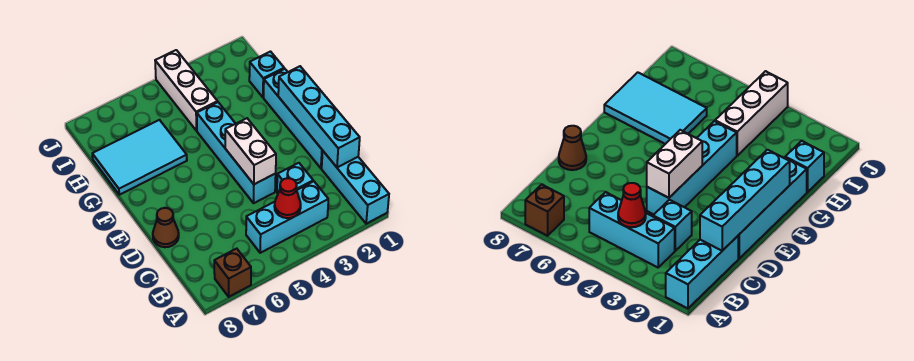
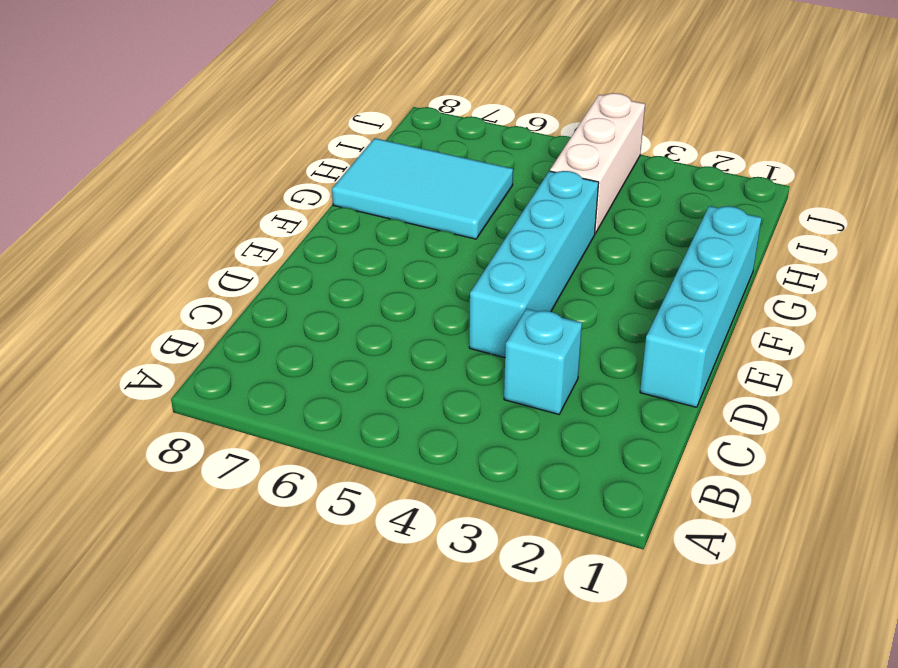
none -> cyan 1x3 brick [322,151,389,224]
none -> brown 1x1 brick [214,249,251,297]
none -> cyan 1x3 brick [246,181,328,253]

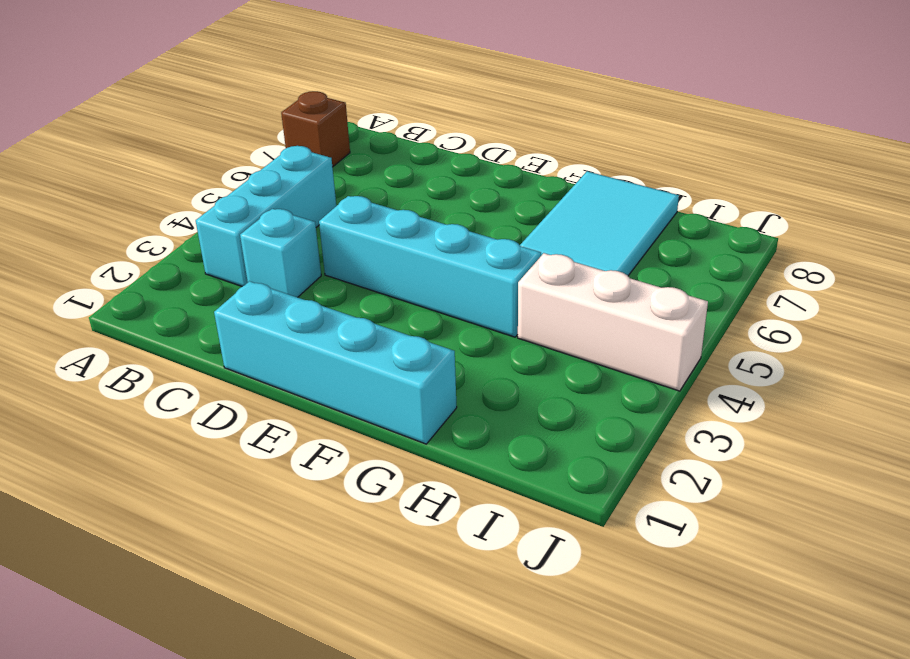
none -> cyan 1x3 brick [322,151,389,224]
none -> brown 1x1 cone [153,208,179,247]
none -> cyan 1x1 brick [249,52,284,97]

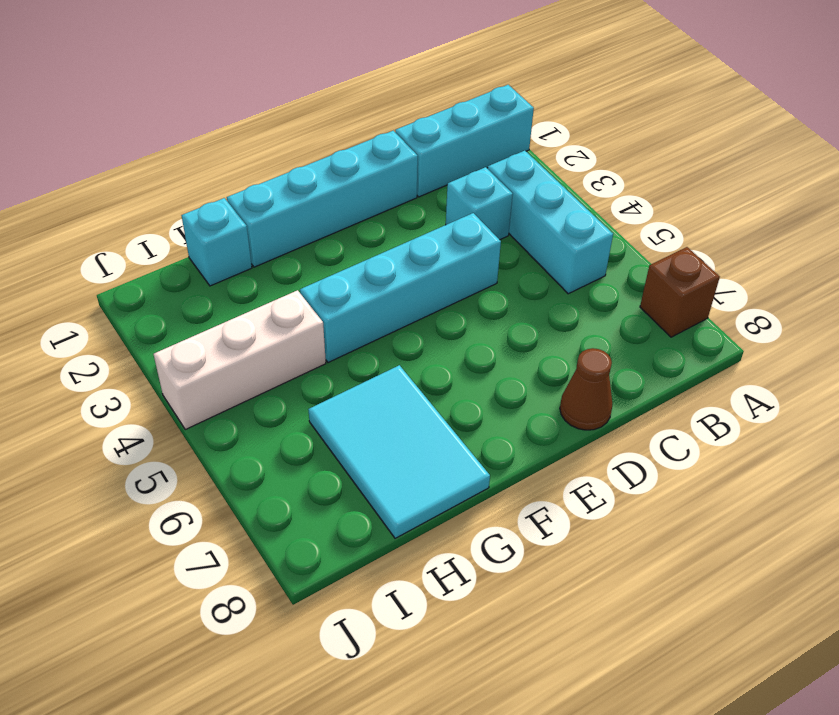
none -> red 1x1 cone [274,178,301,218]
none -> cyan 1x4 brick [278,66,360,167]
none -> white 1x2 brick [225,118,276,184]

